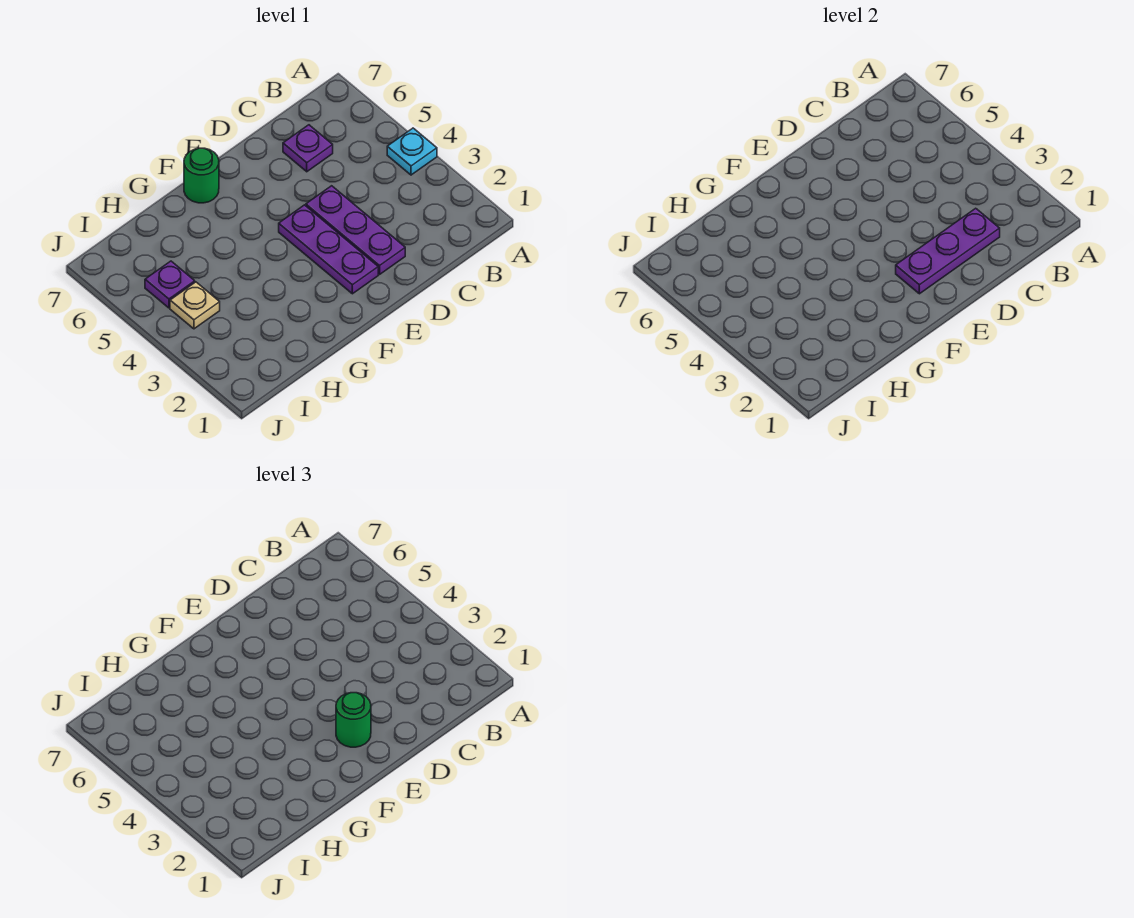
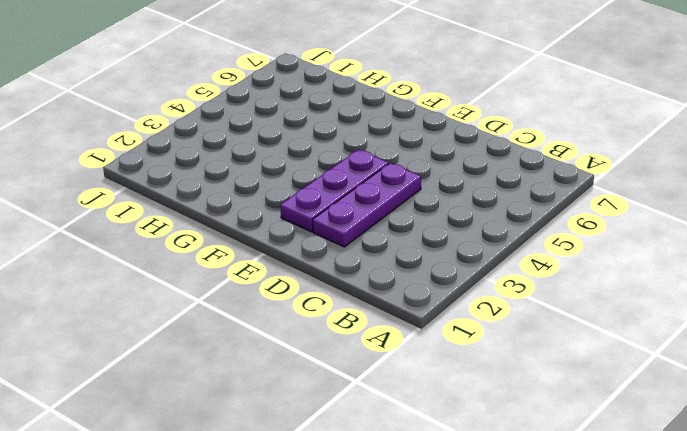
none -> cyan 1x1 plate [387,128,437,175]
none -> purple 1x1 plate [283,125,333,172]

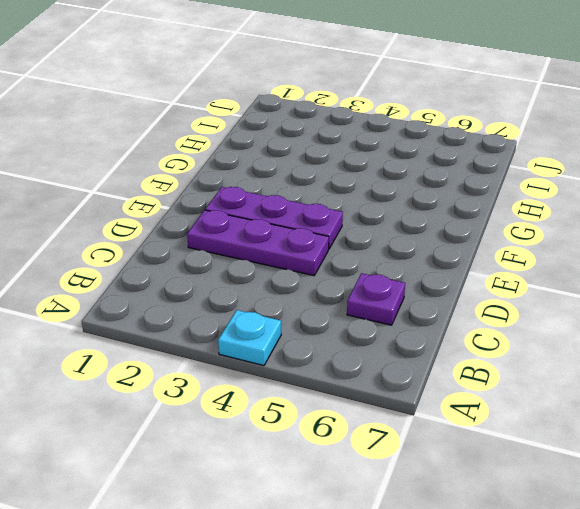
none -> green 1x1 round brick [184,148,219,203]
none -> tan 1x1 plate [170,282,220,329]

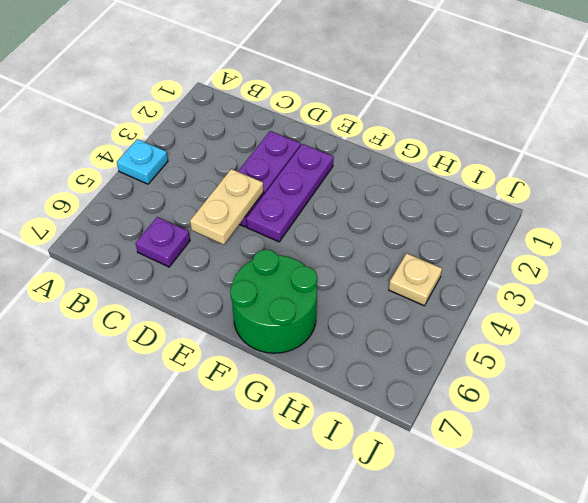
tan 1x2 plate [190,169,264,245] -> none
green 2x2 round brick [230,249,317,353] -> green 1x1 round brick [184,148,219,203]
none -> purple 1x1 plate [145,261,195,308]
none -> purple 1x3 plate [896,208,1000,294]

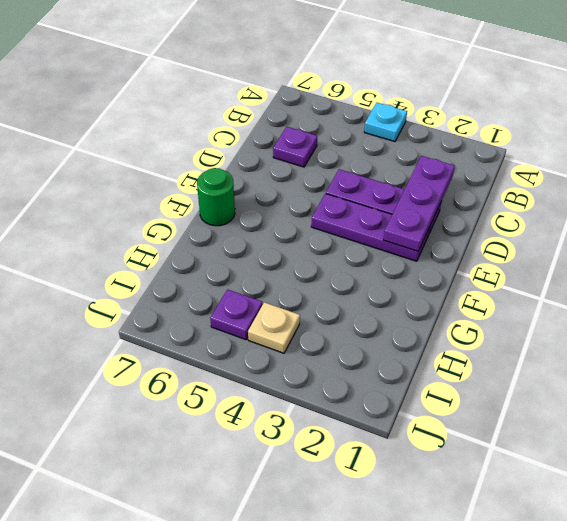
none -> green 1x1 round brick [336,693,371,747]

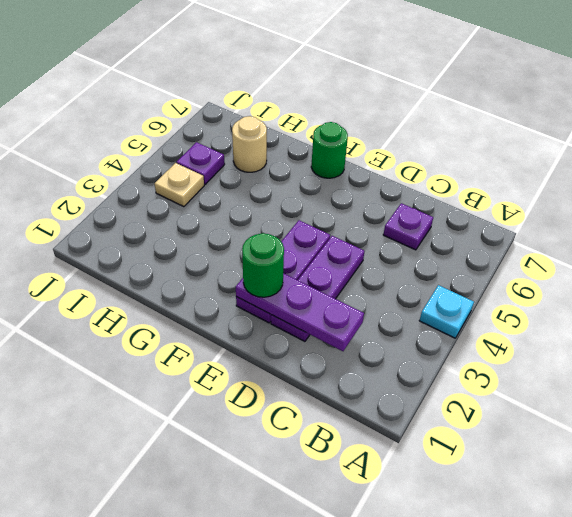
tan 1x1 round brick [232,116,267,172] -> none

